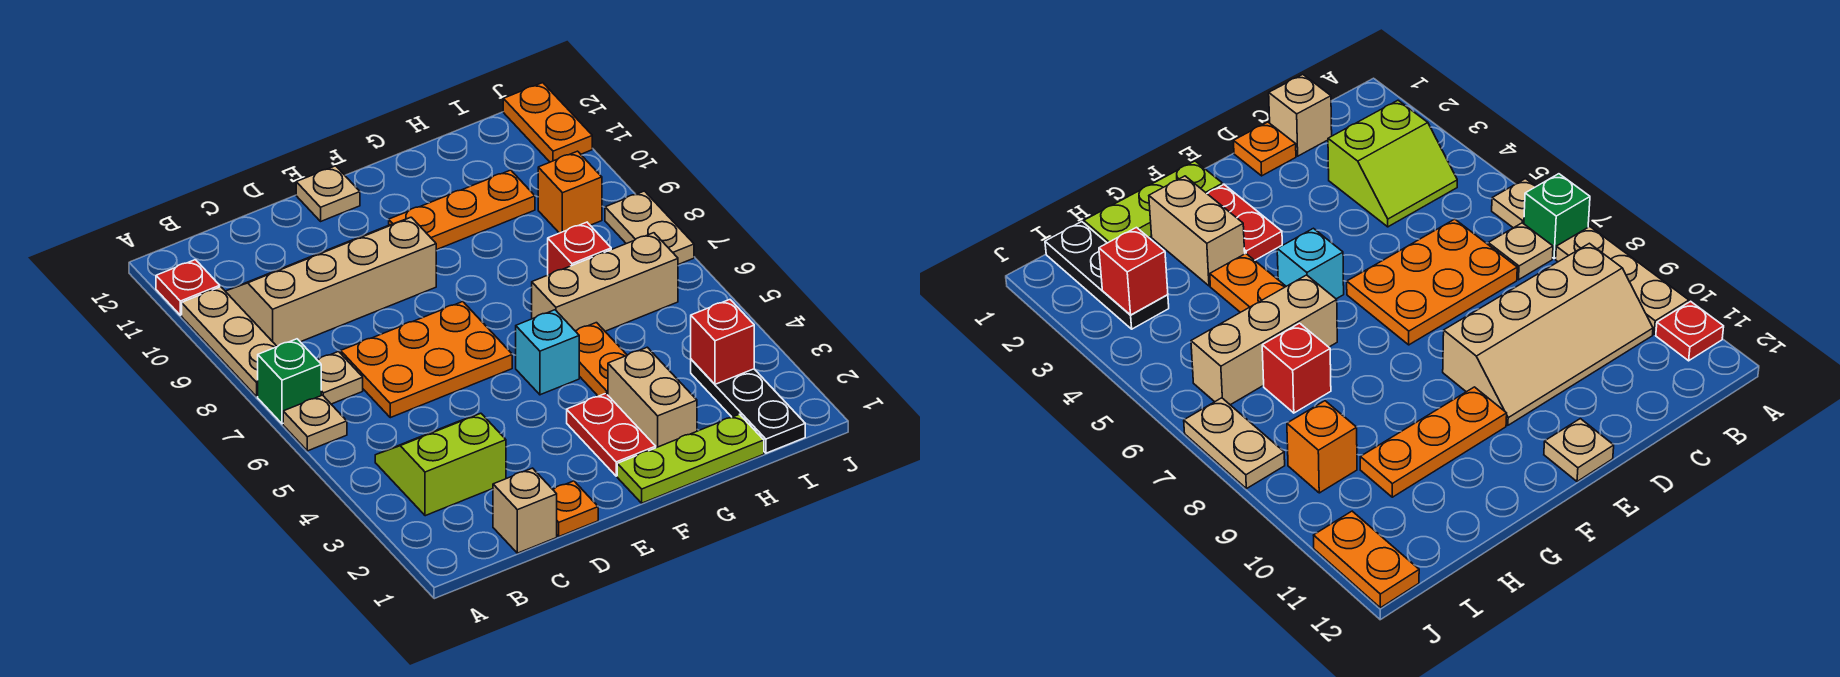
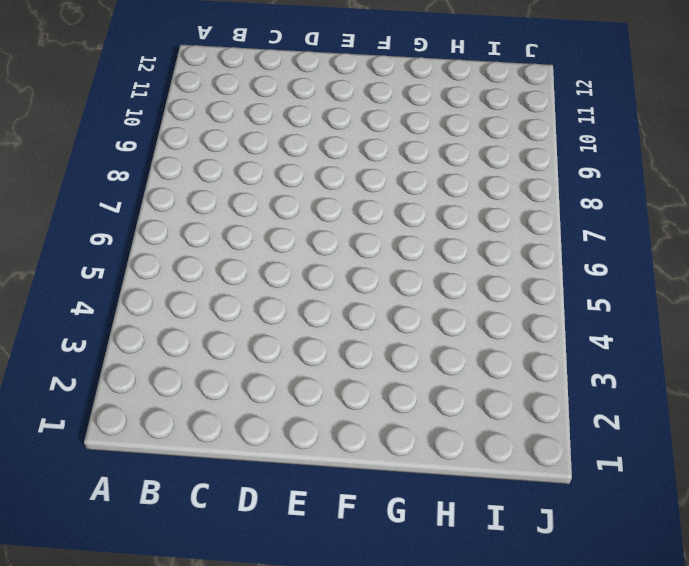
none -> tan 1x1 plate [283,395,347,451]
none -> green 1x1 brick [258,339,321,424]
none -> tan 1x3 plate [182,287,277,396]

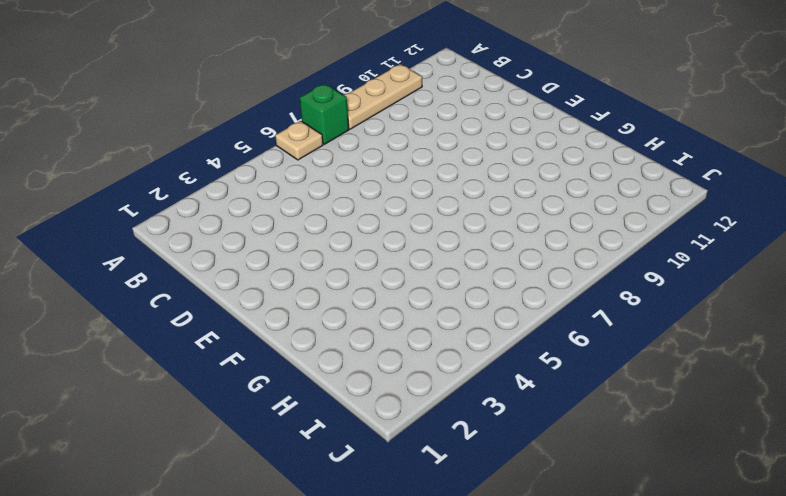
none -> red 1x1 plate [156,260,220,315]
none -> lime 2x2 slope [375,413,506,516]
none -> tan 1x1 plate [318,352,363,404]

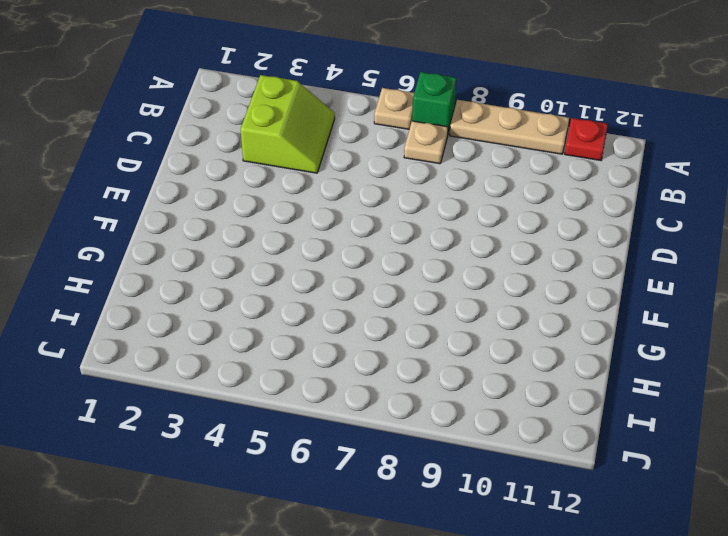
none -> tan 2x4 slope [225,217,436,347]
none -> tan 1x1 brick [493,468,557,553]
none -> orange 2x3 plate [341,302,512,418]

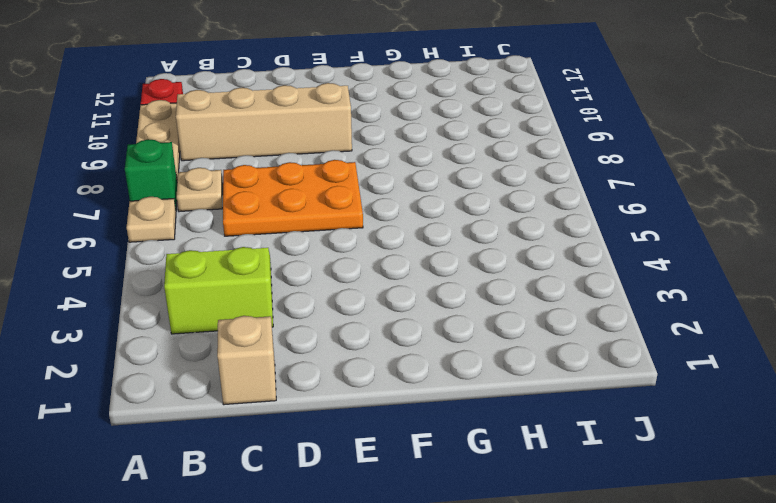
none -> orange 1x1 plate [553,481,598,536]
none -> tan 1x1 plate [296,166,360,221]
none -> lime 1x3 plate [617,414,764,503]

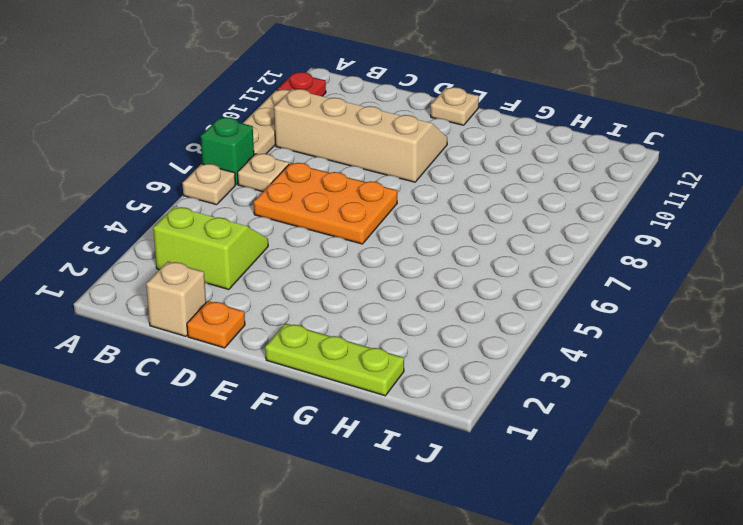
none -> red 1x2 plate [567,393,656,476]
none -> cyan 1x1 brick [516,310,579,395]
none -> orange 1x3 plate [389,170,535,250]

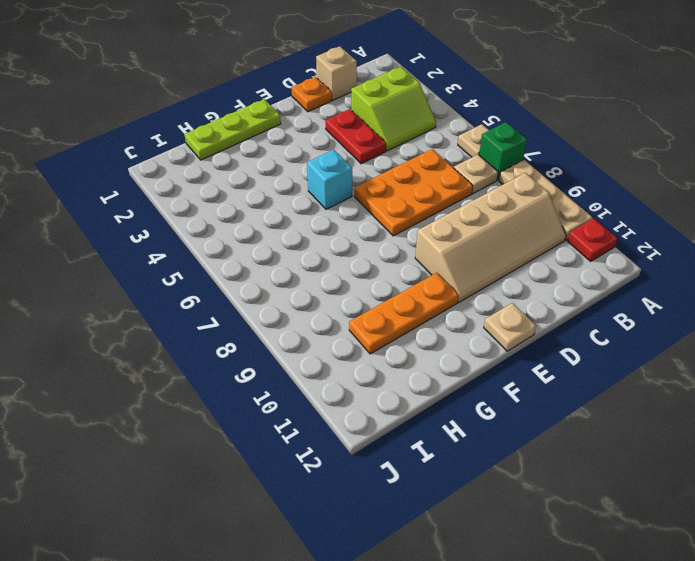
red 1x2 plate [326,109,386,164] -> red 1x2 plate moved to [567,393,656,476]
none -> tan 1x2 brick [608,347,697,448]
none -> orange 1x2 plate [576,323,627,396]
none -> tan 1x3 brick [532,233,678,331]

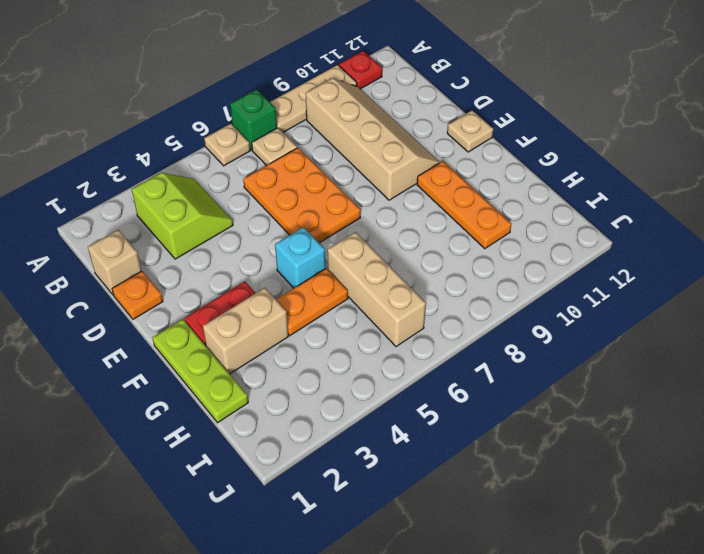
none -> red 1x1 brick [548,222,611,275]
none -> black 1x3 plate [691,359,805,453]
none -> orange 1x1 brick [538,151,602,233]

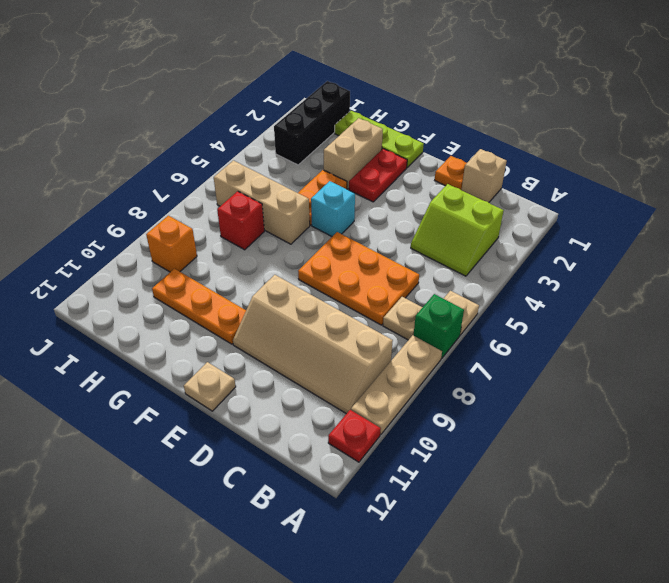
black 1x3 brick [274,81,350,165] -> black 1x3 plate [691,359,805,453]
none -> tan 1x2 plate [605,191,694,265]
none -> orange 1x2 plate [503,83,592,162]
none -> red 1x1 brick [691,300,754,384]

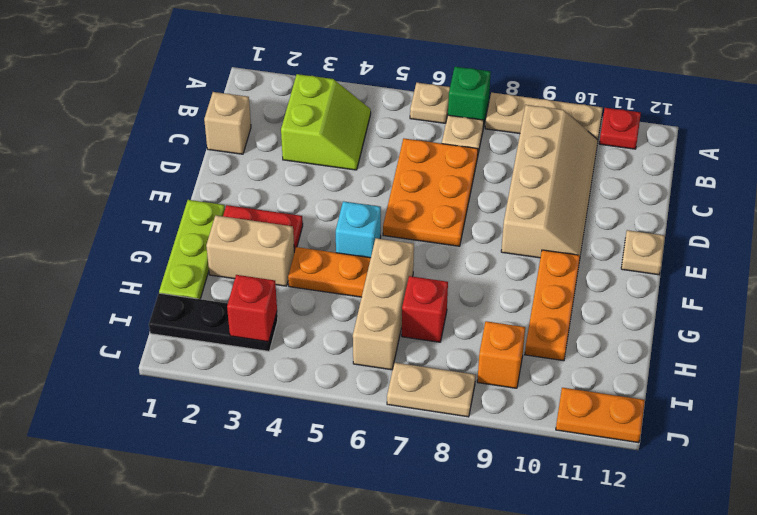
none -> orange 1x1 plate [553,481,598,536]

